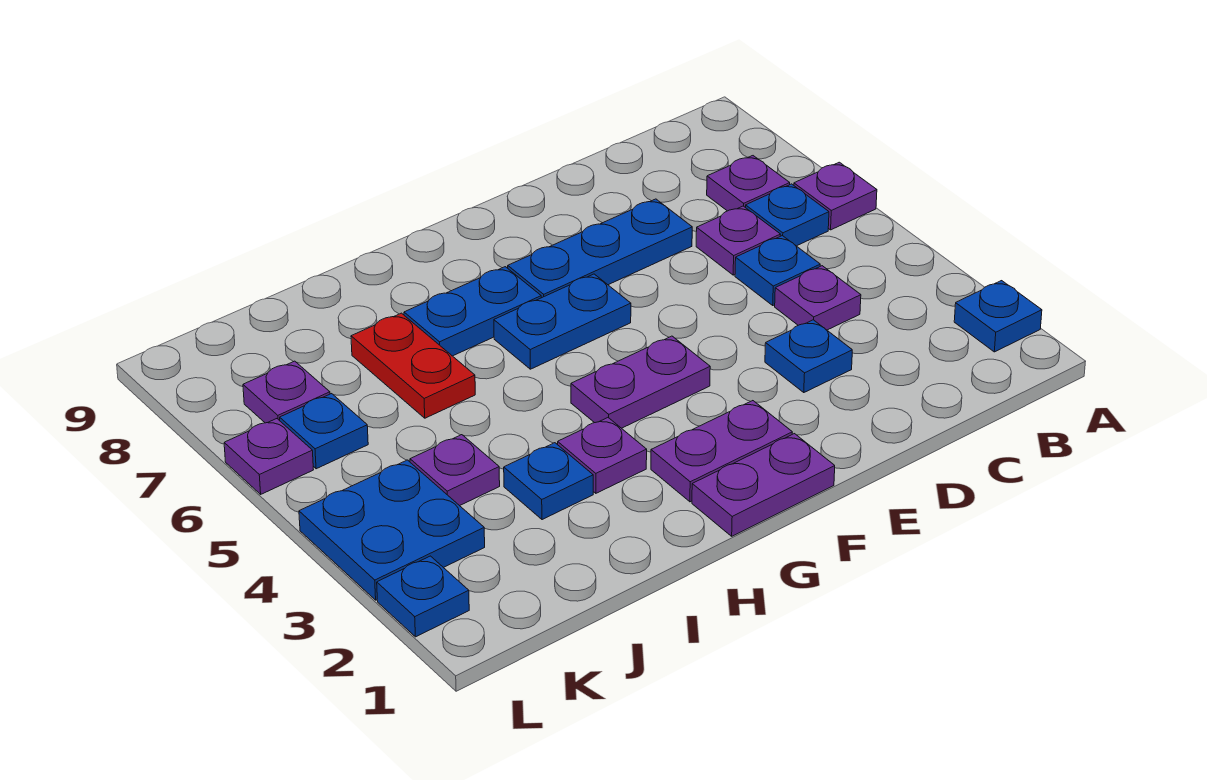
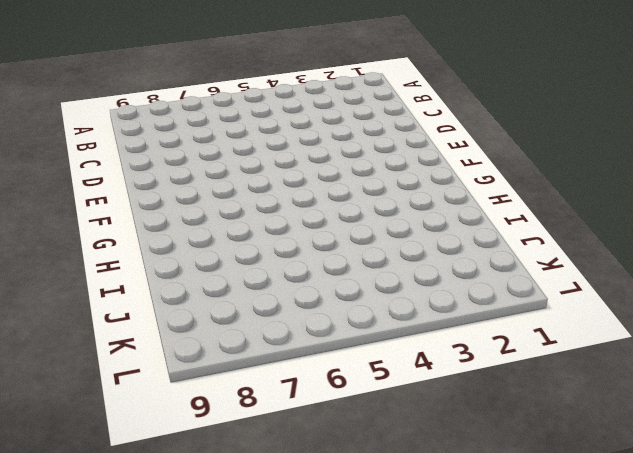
none -> blue 1x1 plate [954,281,1042,352]
none -> purple 1x1 plate [794,162,877,230]
none -> blue 1x1 plate [746,184,829,246]

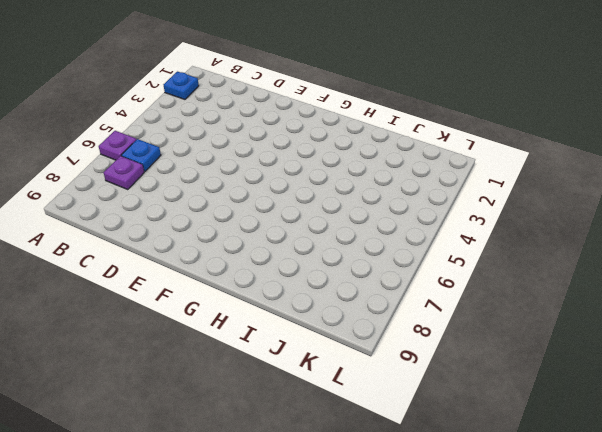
none -> purple 1x1 plate [775,266,861,330]
none -> blue 1x1 plate [735,236,820,305]
none -> purple 1x1 plate [696,206,781,275]

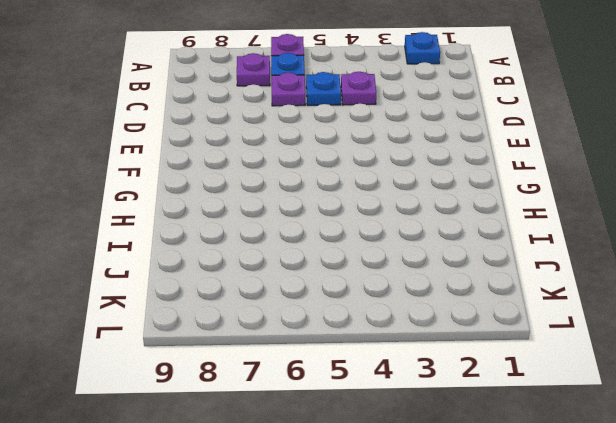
none -> blue 1x1 plate [765,320,852,393]
none -> blue 1x3 plate [508,199,692,298]
none -> purple 1x2 plate [692,434,835,536]

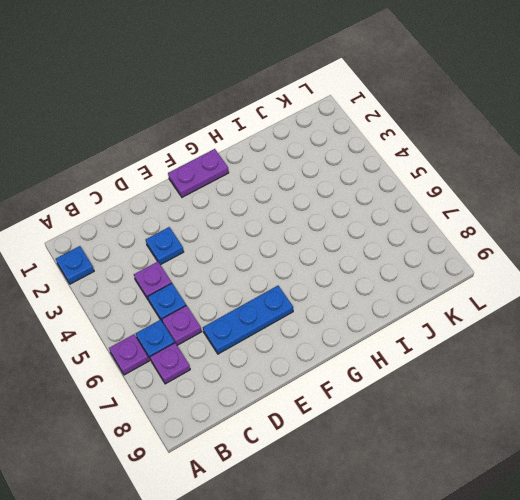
none -> purple 1x2 plate [651,401,792,502]
none -> purple 1x2 plate [571,336,710,428]
none -> blue 1x2 plate [494,274,631,369]

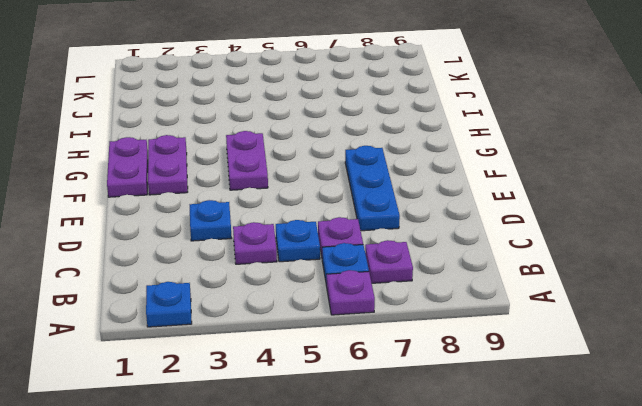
none -> blue 1x2 plate [494,274,631,369]
none -> blue 1x2 plate [404,267,541,356]
none -> purple 1x1 plate [558,418,647,493]

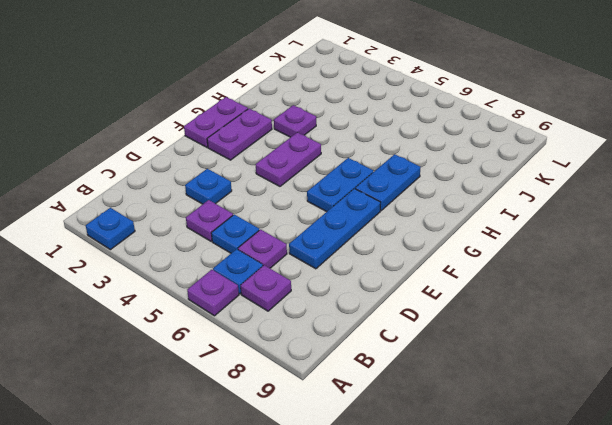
none -> blue 1x1 plate [504,443,593,520]
none -> red 1x2 plate [351,313,475,418]
none -> purple 1x1 plate [410,435,500,506]

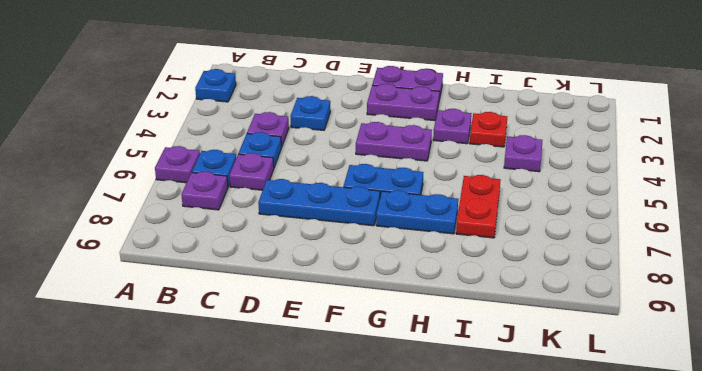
red 1x1 plate [470,112,507,147] -> blue 1x1 plate [504,443,593,520]
none -> blue 2x2 plate [299,460,485,600]
none -> blue 1x1 plate [280,394,368,469]
none -> purple 1x1 plate [243,361,330,423]

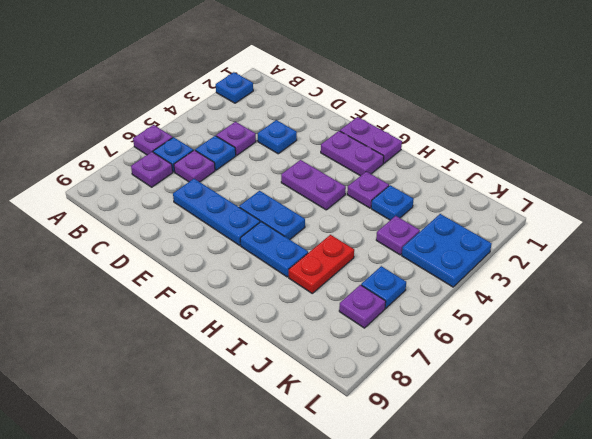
none -> blue 1x1 plate [377,556,469,637]
none -> purple 1x1 plate [224,419,313,494]

